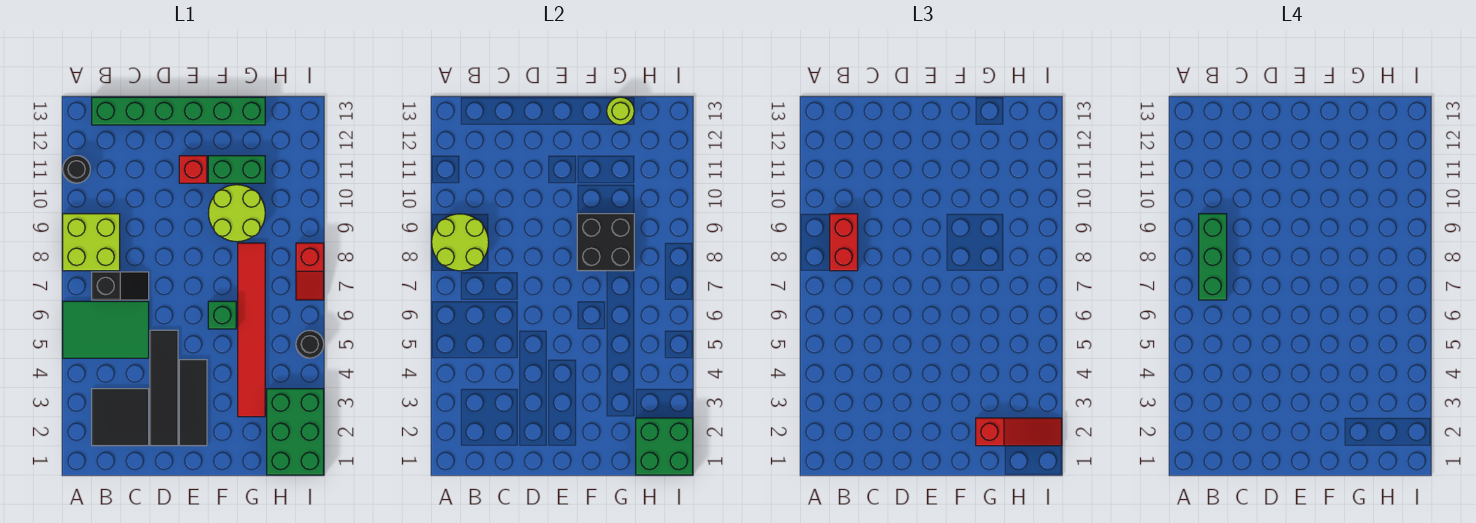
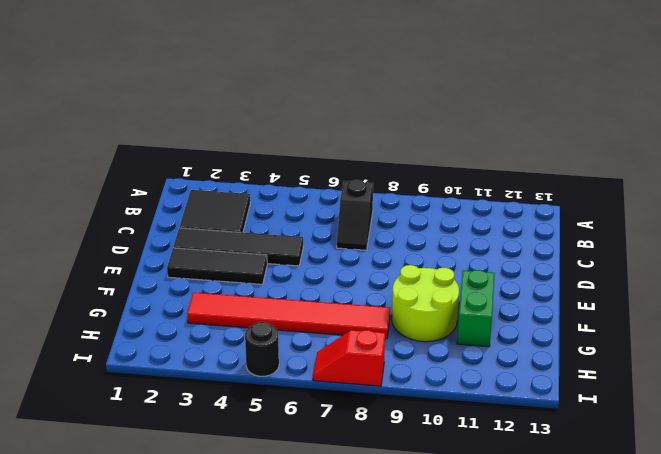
none -> green 2x3 tile [63,301,149,358]
none -> lime 2x2 brick [63,214,120,271]
none -> black 1x1 round brick [63,156,90,183]

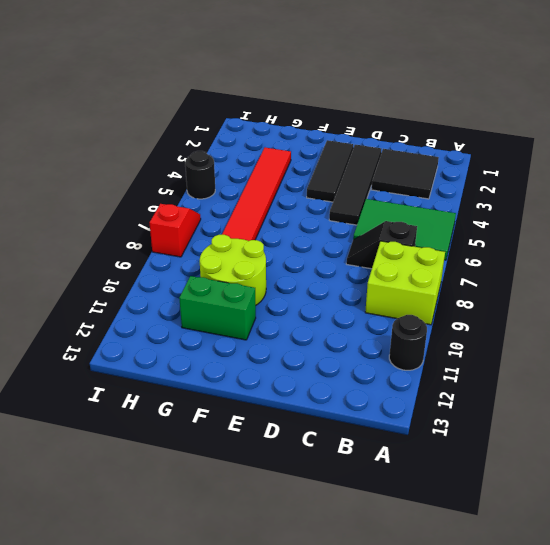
none -> green 1x6 brick [92,97,265,125]
none -> red 1x1 brick [179,156,207,183]
none -> green 1x1 brick [208,301,236,329]

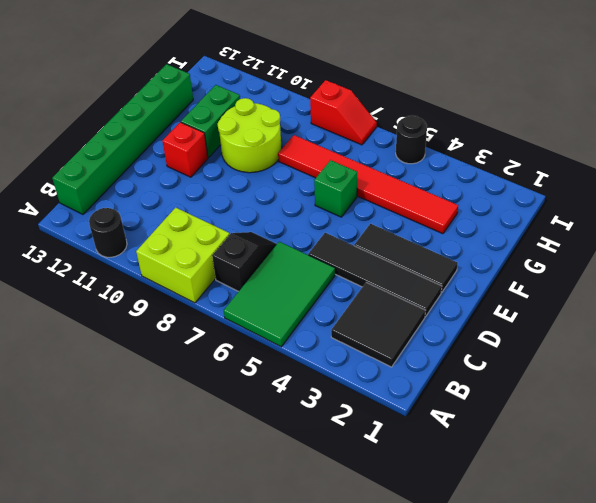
none -> green 2x3 brick [267,389,324,475]
none -> lime 2x2 round brick [432,214,489,271]
none -> black 2x2 brick [577,214,634,271]

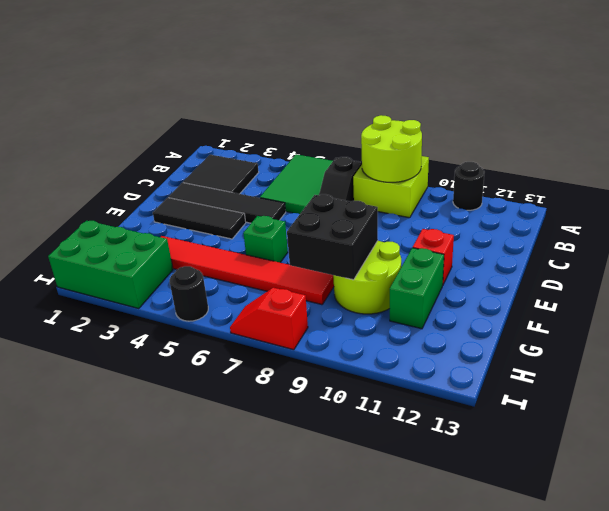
none -> green 1x6 brick [92,97,265,125]
none -> lime 1x1 round brick [607,97,634,125]
none -> green 2x2 brick [636,418,693,475]

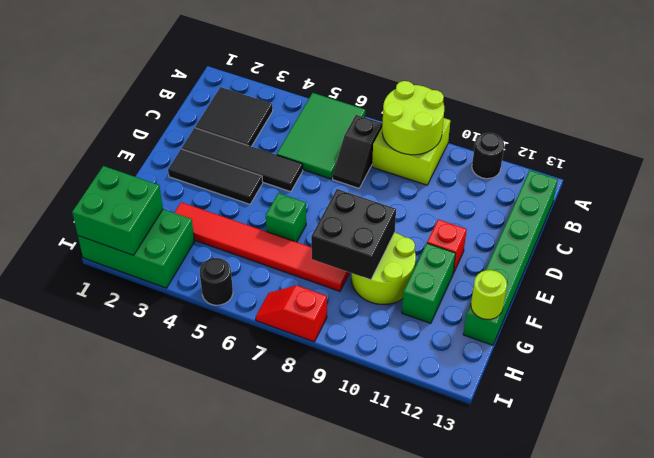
none -> red 1x2 brick [830,214,858,271]
none -> red 1x3 slope [976,418,1062,446]
none -> green 1x3 brick [1199,214,1227,300]

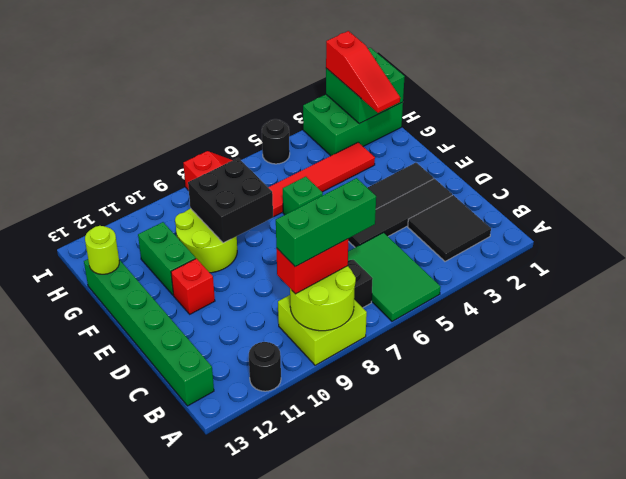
red 1x3 slope [326,31,400,113] -> red 1x3 slope turned to [976,418,1062,446]

